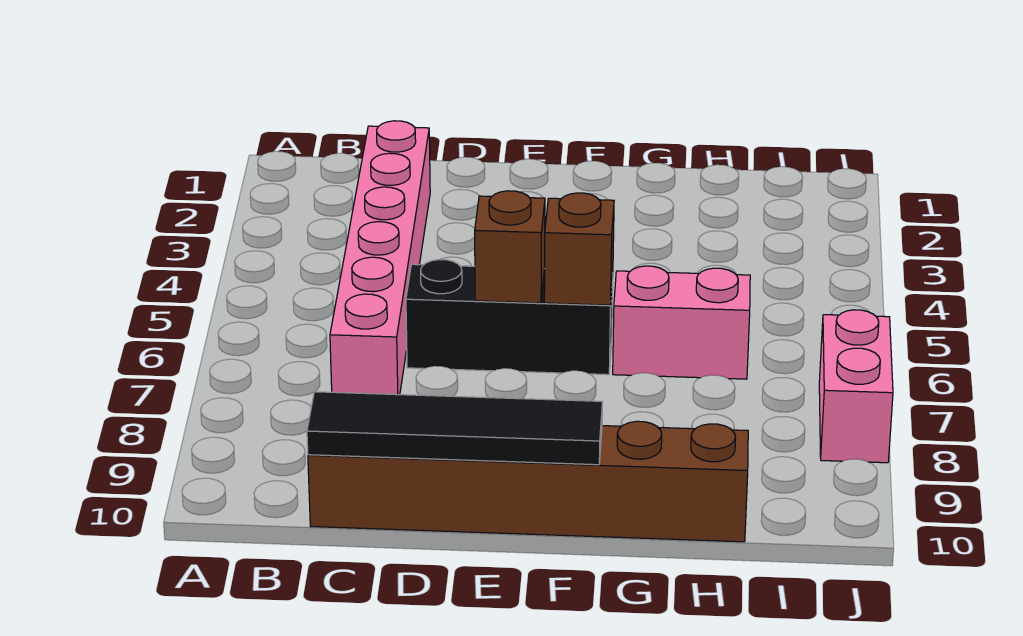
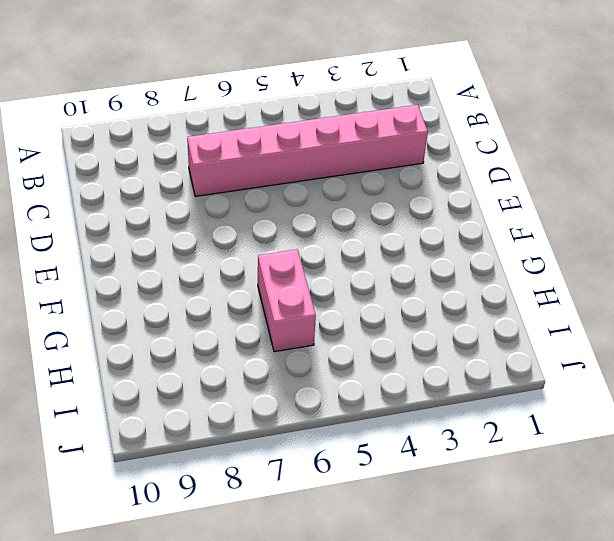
none -> brown 1x6 brick [308,421,748,542]
none -> black 1x3 brick [406,260,613,375]

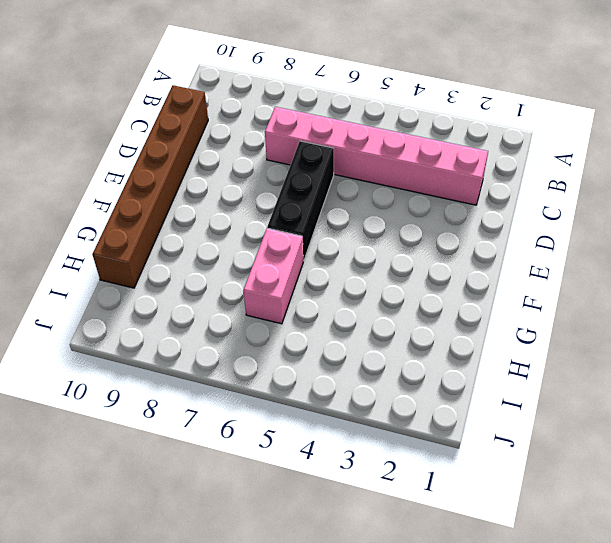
none -> pink 1x2 brick [819,310,893,463]
none -> black 1x4 tile [307,392,603,465]

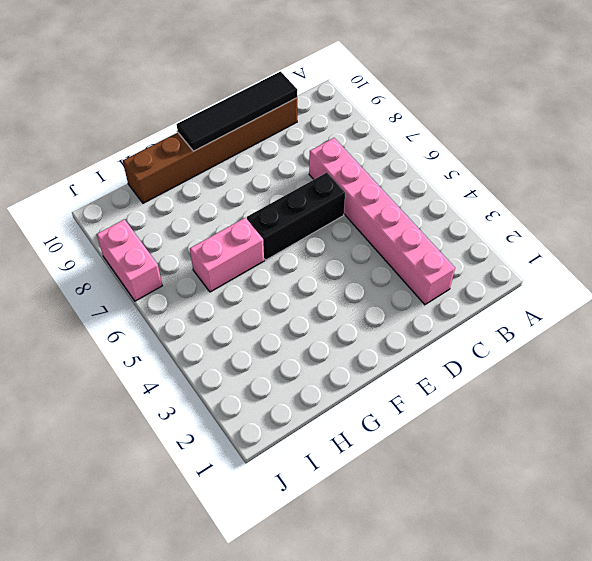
none -> brown 1x1 brick [475,191,545,303]
none -> brown 1x1 brick [544,193,614,305]

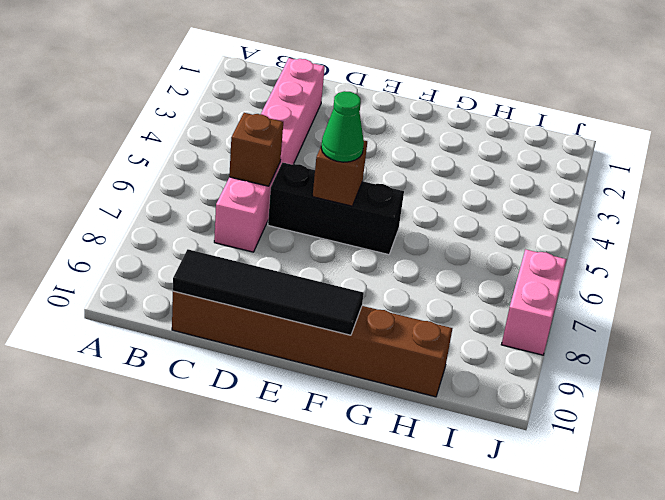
brown 1x1 brick [229,113,283,186] -> brown 1x1 brick moved to [544,193,614,305]
green 1x1 cone [321,91,364,162] -> none
none -> pink 1x2 brick [613,266,750,379]

